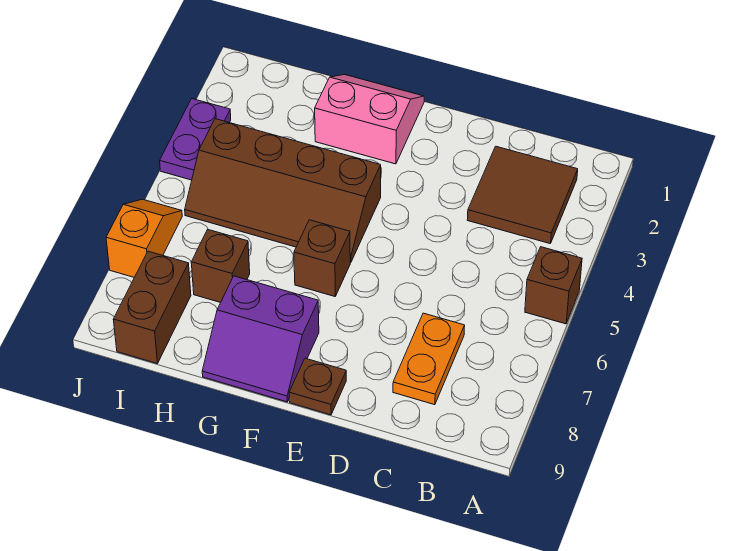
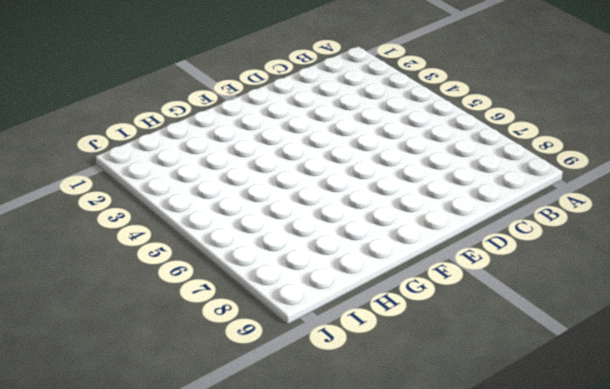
none -> brown 1x1 brick [525,247,582,324]
none -> brown 2x2 tile [467,147,578,243]
none -> orange 1x2 plate [393,313,465,405]

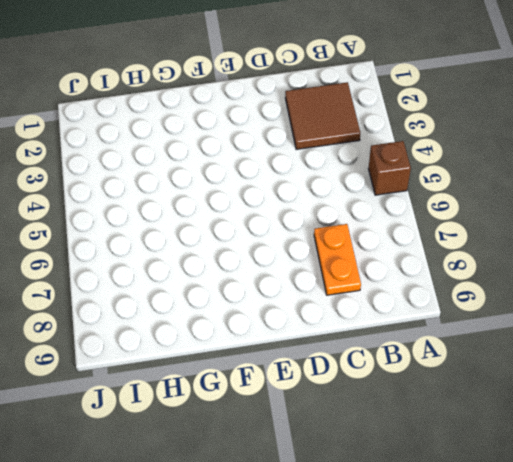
none -> brown 1x1 plate [289,358,346,415]
none -> pink 2x2 slope [315,75,424,164]
none -> brown 2x4 slope [185,119,381,263]

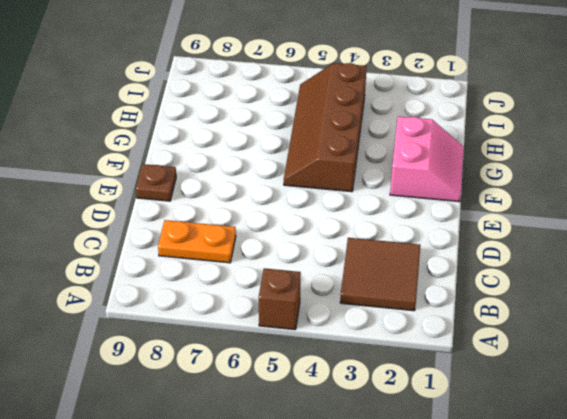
none -> brown 1x1 brick [294,220,350,296]
none -> purple 2x2 slope [202,276,319,402]
none -> brown 1x1 brick [191,230,250,303]

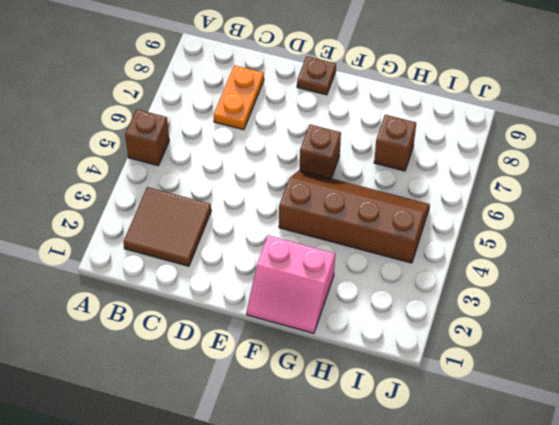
none -> purple 2x2 slope [202,276,319,402]
none -> brown 1x2 brick [113,251,191,364]
none -> purple 1x2 plate [160,99,231,180]

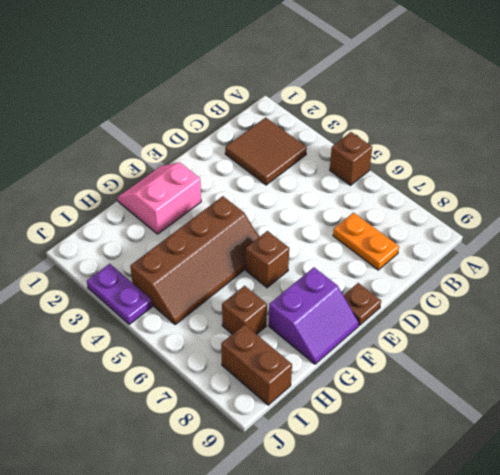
none -> orange 1x2 slope [106,199,182,277]

